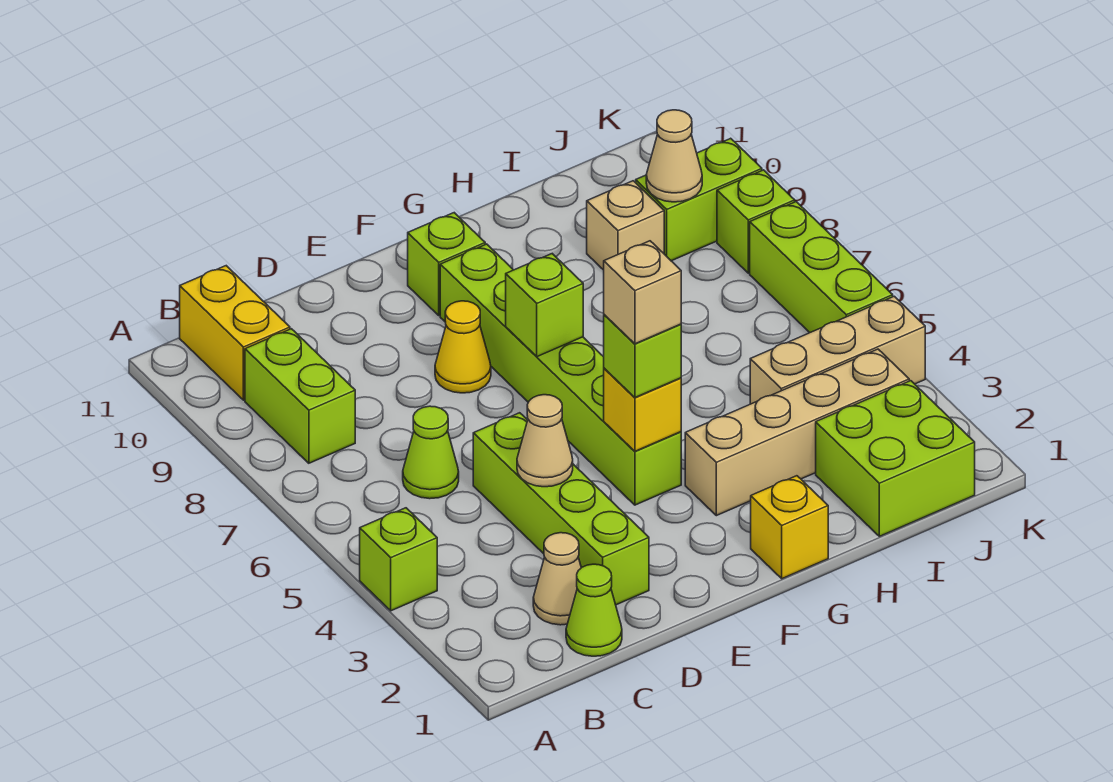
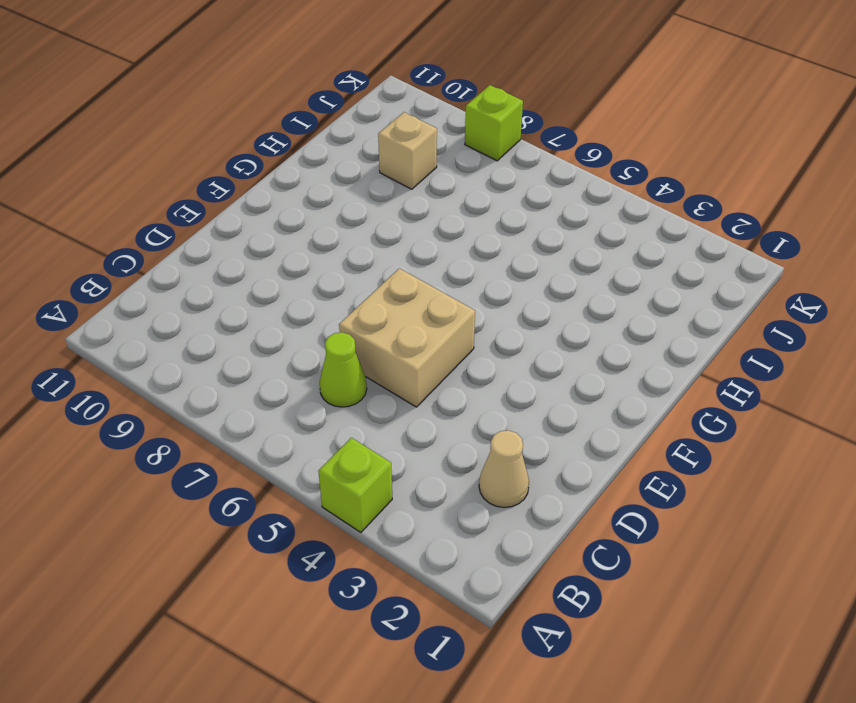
tan 2x2 brick [339,268,475,407] -> lime 1x4 brick [473,413,649,605]
none -> lime 1x2 brick [245,329,355,463]
none -> yellow 1x2 brick [180,266,290,400]
none -> lime 1x1 cone [566,564,622,656]

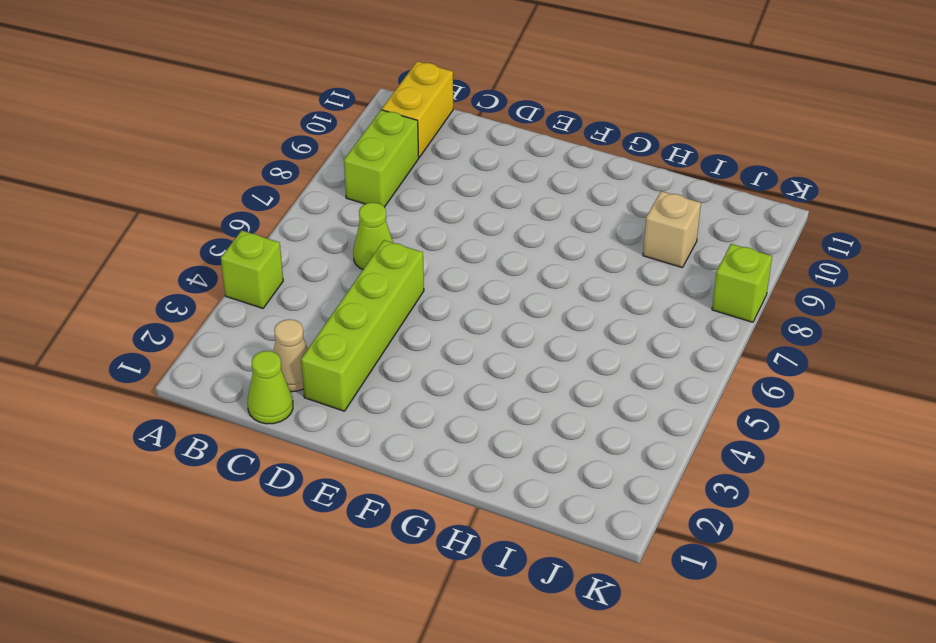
none -> yellow 1x1 cone [435,301,491,393]
none -> lime 1x6 brick [440,244,681,505]
none -> lime 1x1 brick [408,213,485,316]

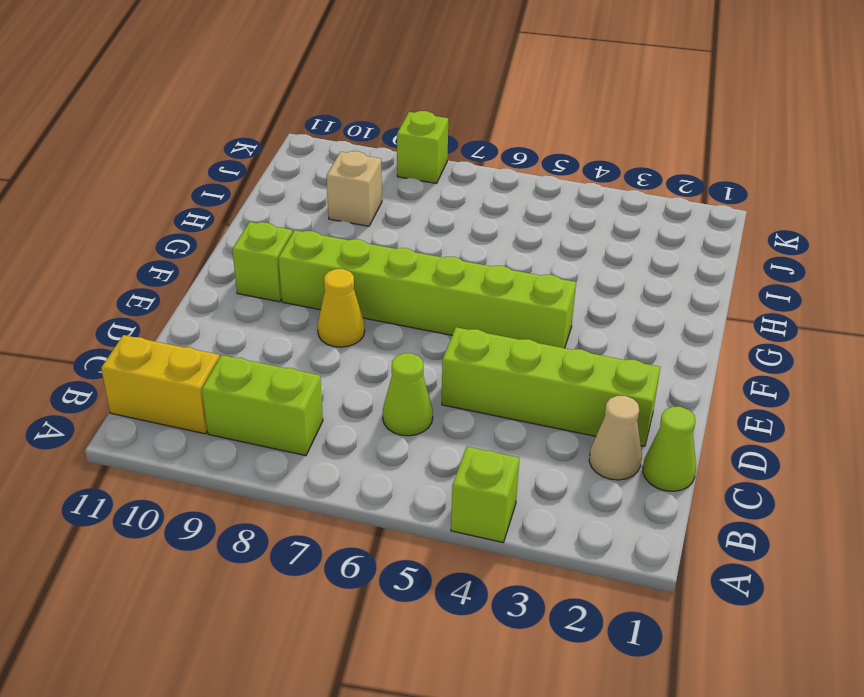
none -> yellow 1x1 brick [751,476,828,579]
none -> tan 1x4 brick [685,349,909,516]
none -> lime 2x2 brick [816,381,975,536]

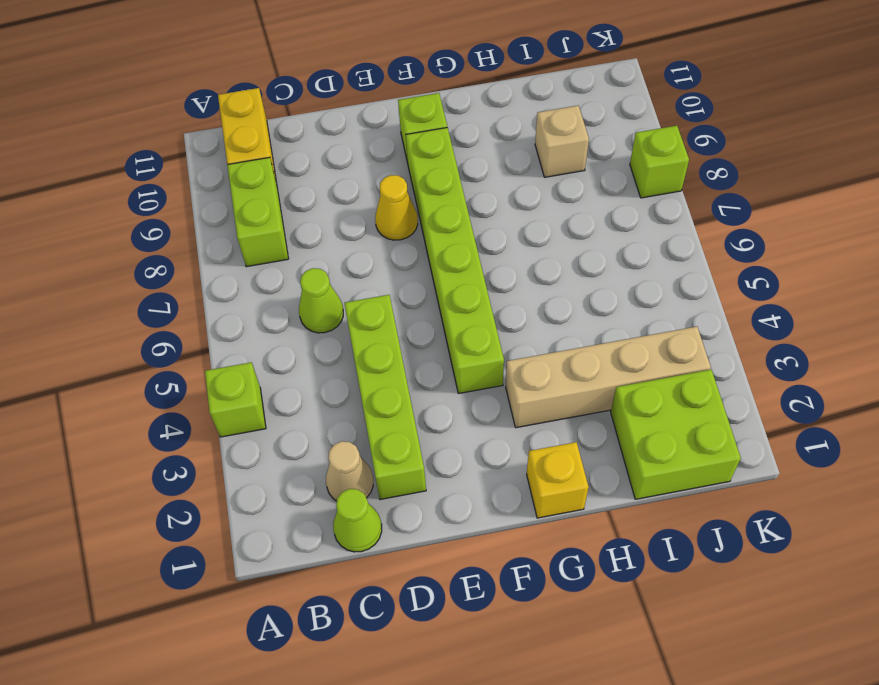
none -> tan 1x3 brick [750,296,925,404]
none -> lime 1x2 brick [636,138,762,261]
none -> lime 1x3 brick [750,202,893,333]

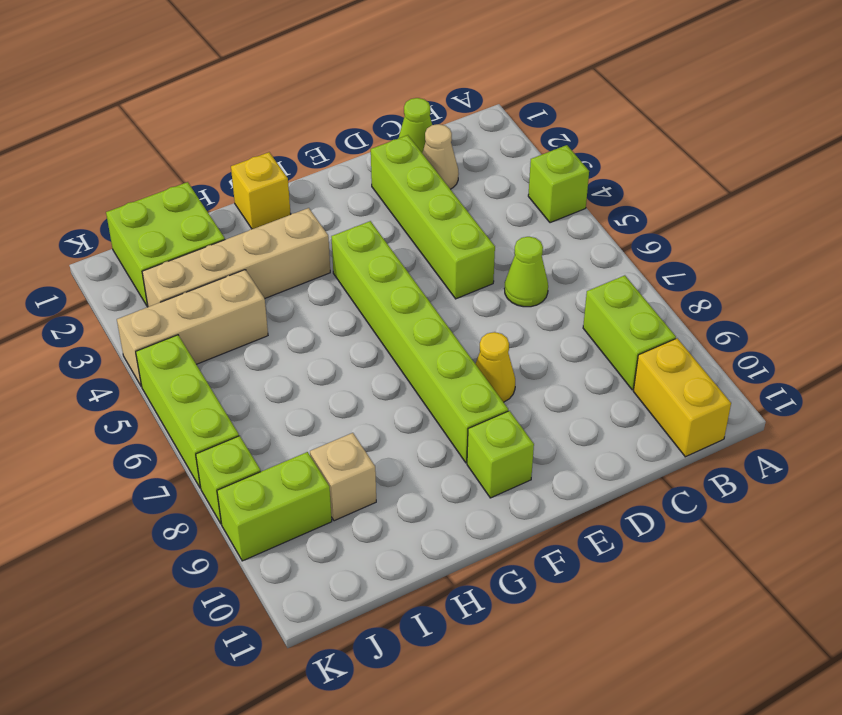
none -> tan 1x1 cone [517,395,573,487]
none -> yellow 1x1 brick [604,368,681,451]
none -> lime 1x1 brick [506,254,583,357]

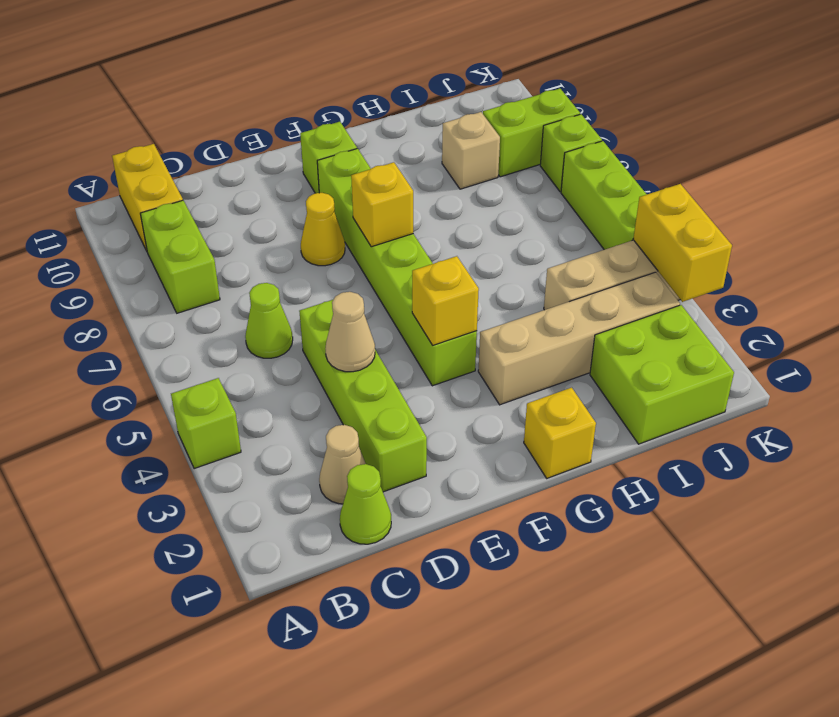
yellow 1x1 brick [351,162,413,247] -> lime 1x1 brick [506,254,583,357]
yellow 1x2 brick [633,184,732,302] -> none
none -> tan 1x1 cone [646,110,702,202]
none -> lime 1x1 brick [604,315,681,398]
none -> tan 1x1 brick [604,241,681,344]

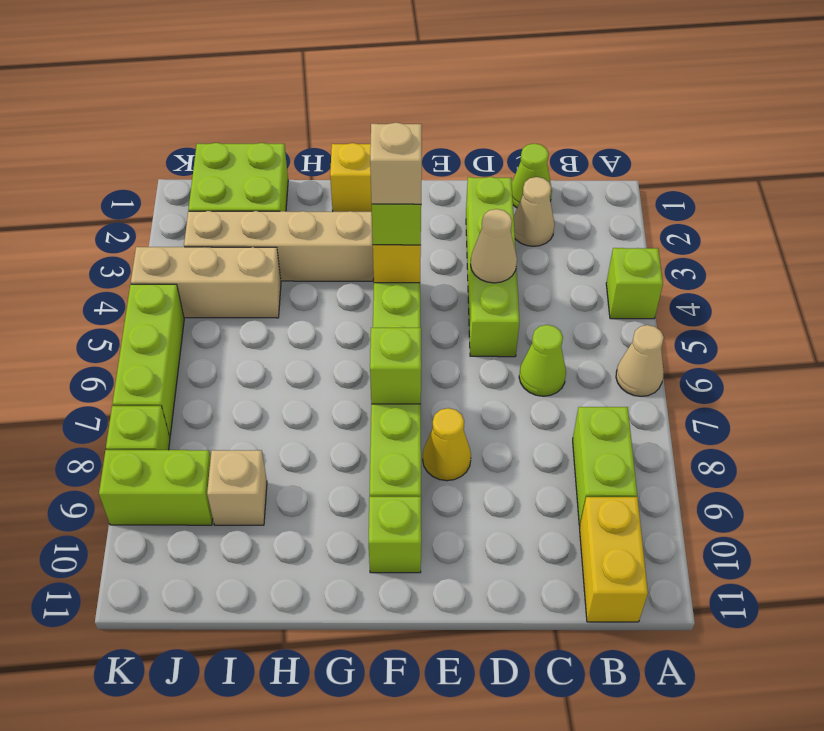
tan 1x1 cone [616,325,664,396] -> tan 1x1 cone moved to [646,110,702,202]

